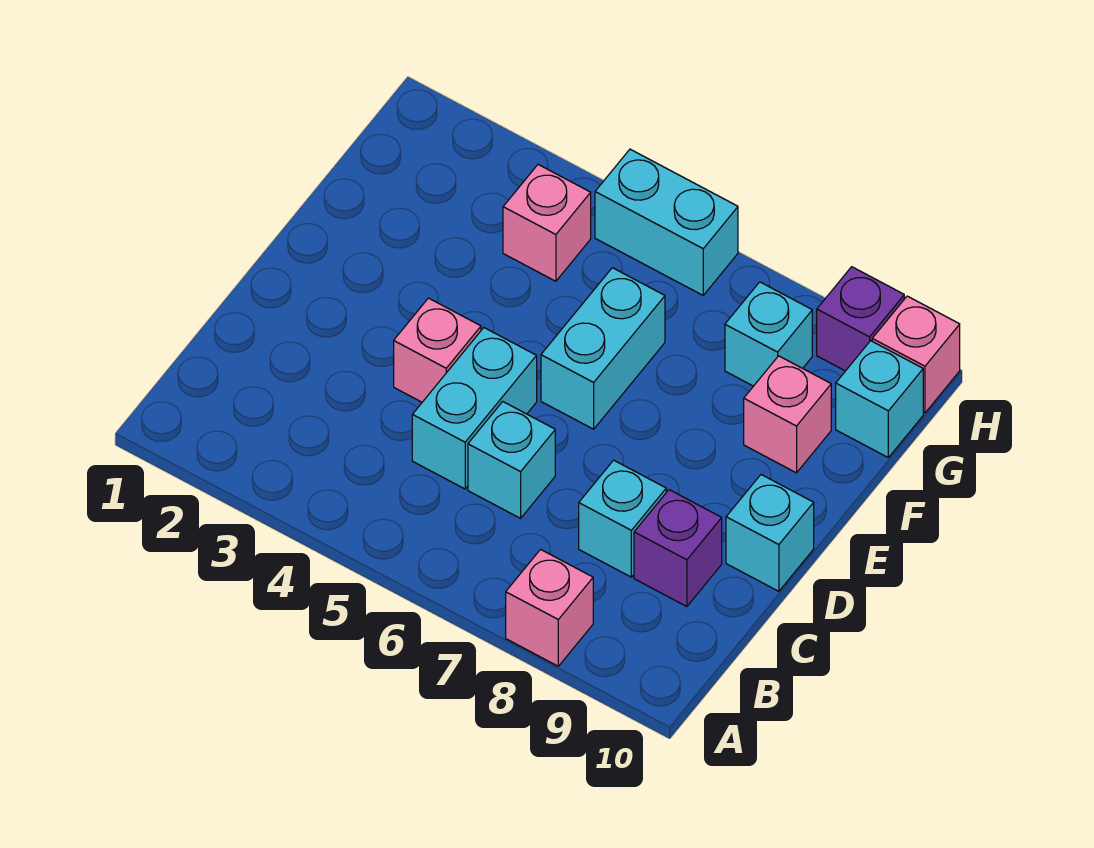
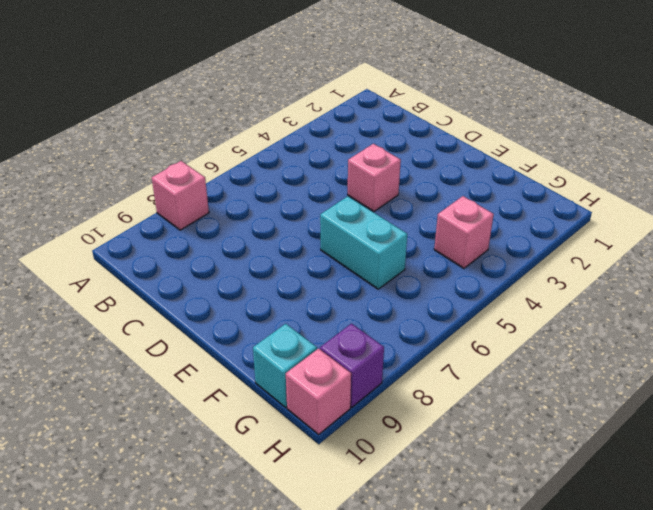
none -> cyan 1x2 brick [412,328,537,489]
none -> cyan 1x1 brick [468,402,555,518]
none -> cyan 1x1 brick [579,460,666,577]

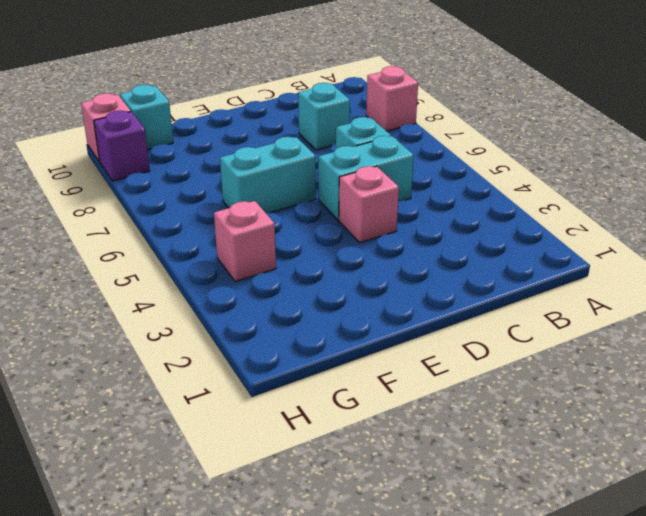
none -> purple 1x1 brick [634,490,722,607]
none -> cyan 1x1 brick [726,475,814,591]
none -> pink 1x1 brick [744,356,831,473]

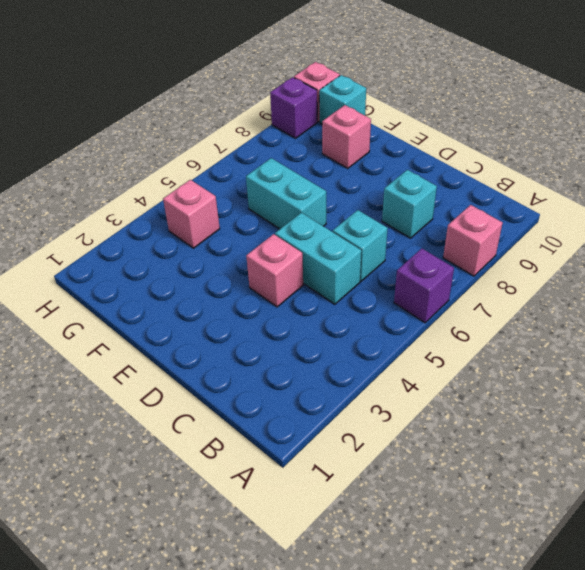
purple 1x1 brick [394,248,454,323] -> purple 1x1 brick moved to [634,490,722,607]
none -> cyan 1x1 brick [726,475,814,591]
none -> cyan 1x1 brick [725,282,812,386]
none -> cyan 1x2 brick [595,149,738,295]

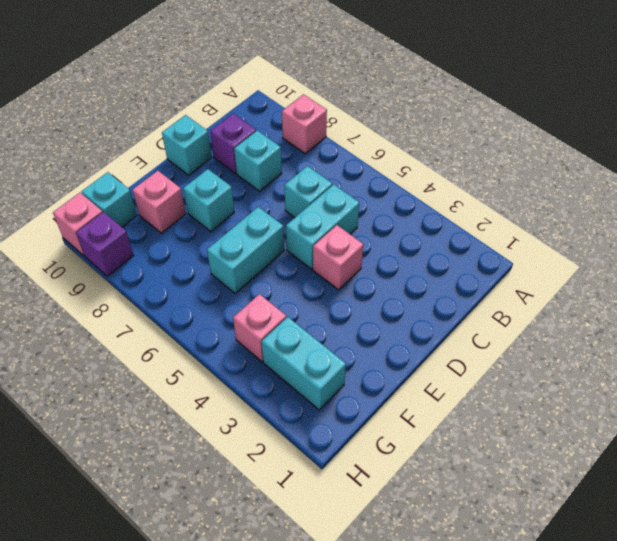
cyan 1x1 brick [183,169,234,231] -> cyan 1x1 brick moved to [725,282,812,386]
cyan 1x2 brick [261,317,346,410] -> cyan 1x2 brick moved to [595,149,738,295]

